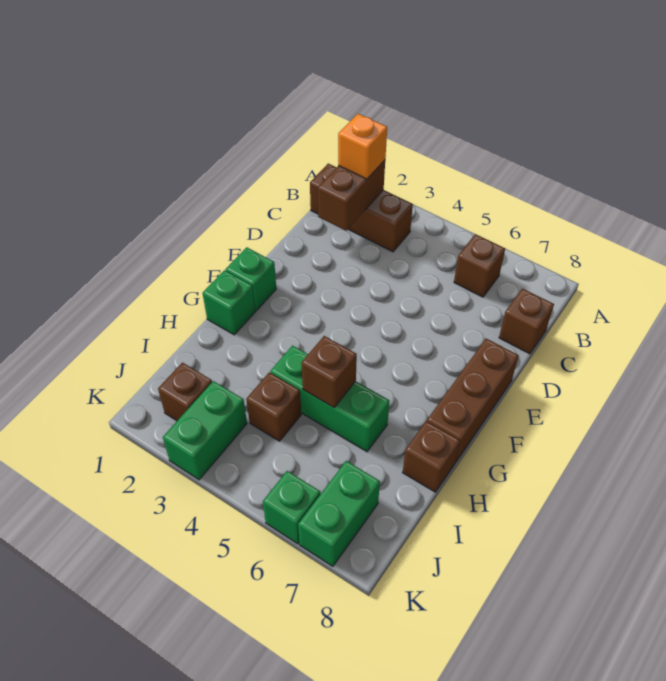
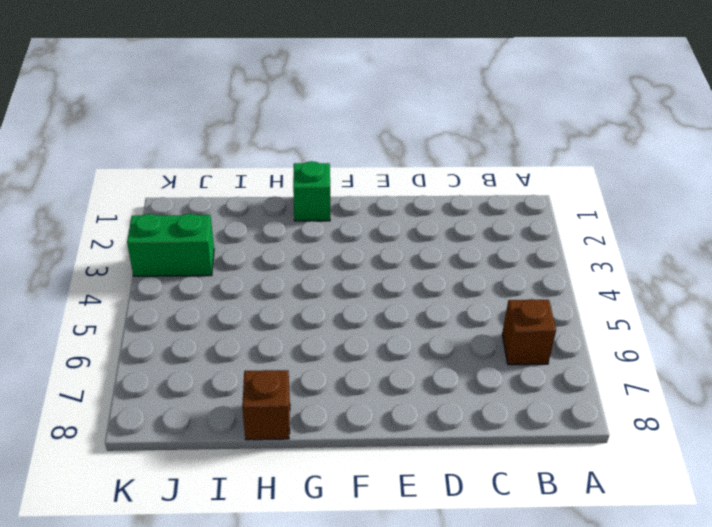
none -> brown 1x3 brick [310,164,413,252]
none -> brown 1x1 brick [499,289,554,354]
none -> brown 1x3 brick [427,339,519,462]

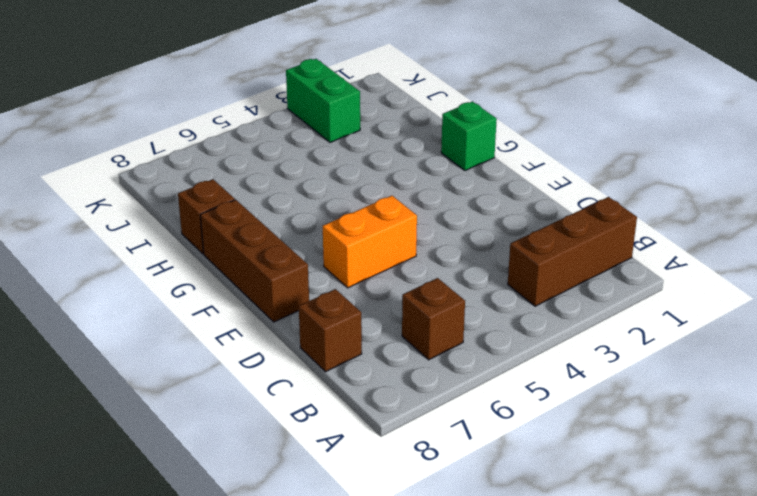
orange 1x2 brick [323,196,417,288] -> none
none -> green 1x1 brick [226,247,276,311]
none -> green 1x3 brick [270,346,389,452]
none -> brown 1x1 brick [246,372,301,441]

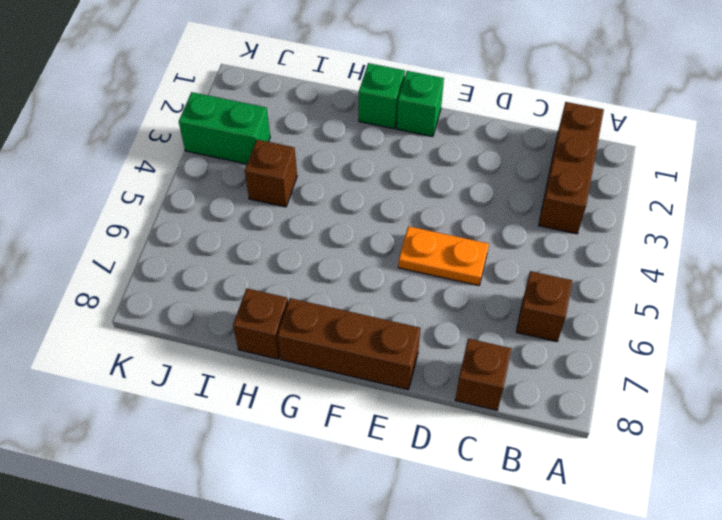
orange 1x2 plate [398,226,489,286] -> none
none -> green 1x3 brick [270,346,389,452]
none -> brown 1x1 brick [158,363,212,421]
none -> green 1x2 brick [298,461,380,566]

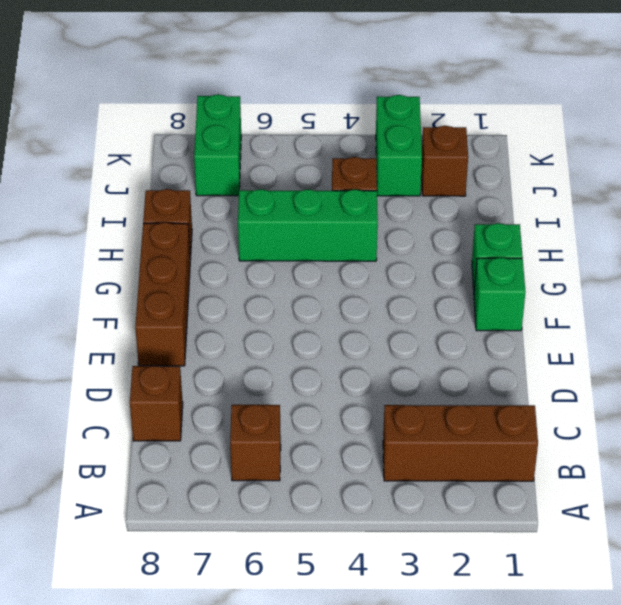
none -> green 1x1 brick [263,471,320,544]
none -> brown 1x2 brick [318,160,385,231]
none -> brown 1x1 brick [301,336,357,407]

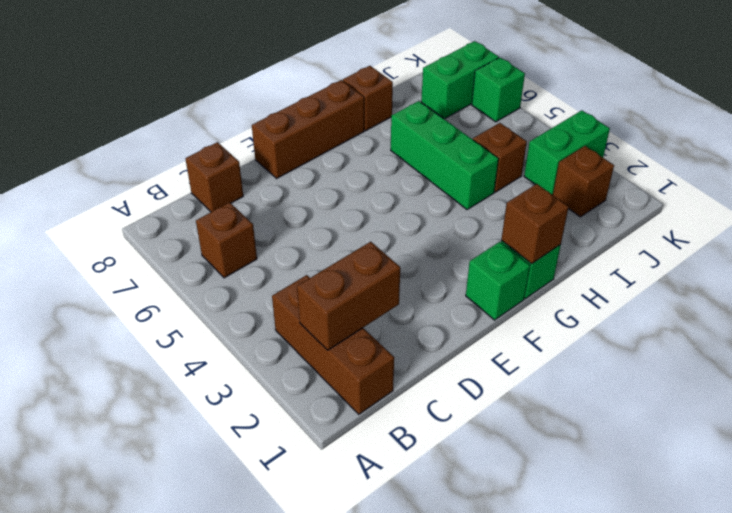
brown 1x1 brick [501,184,568,264] -> brown 1x1 brick moved to [301,336,357,407]
none -> orange 1x1 brick [338,114,387,179]

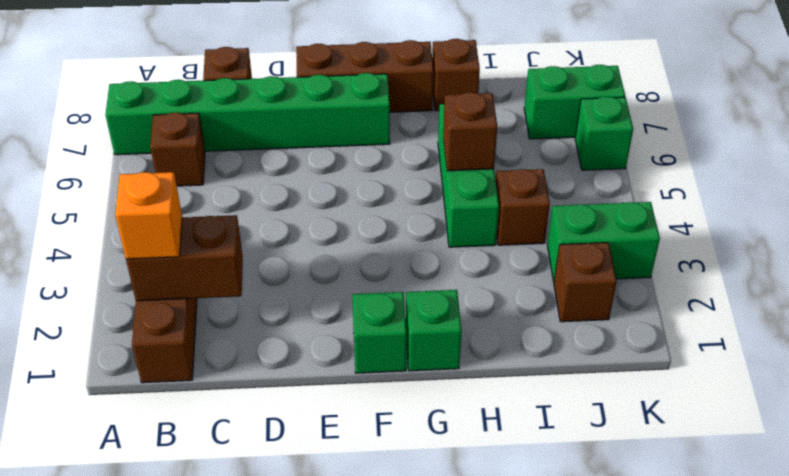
green 1x6 brick [105,73,390,155] -> none

